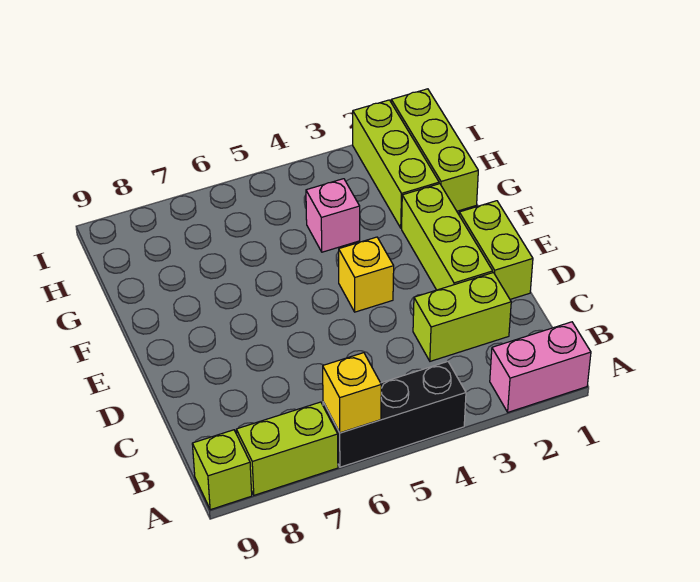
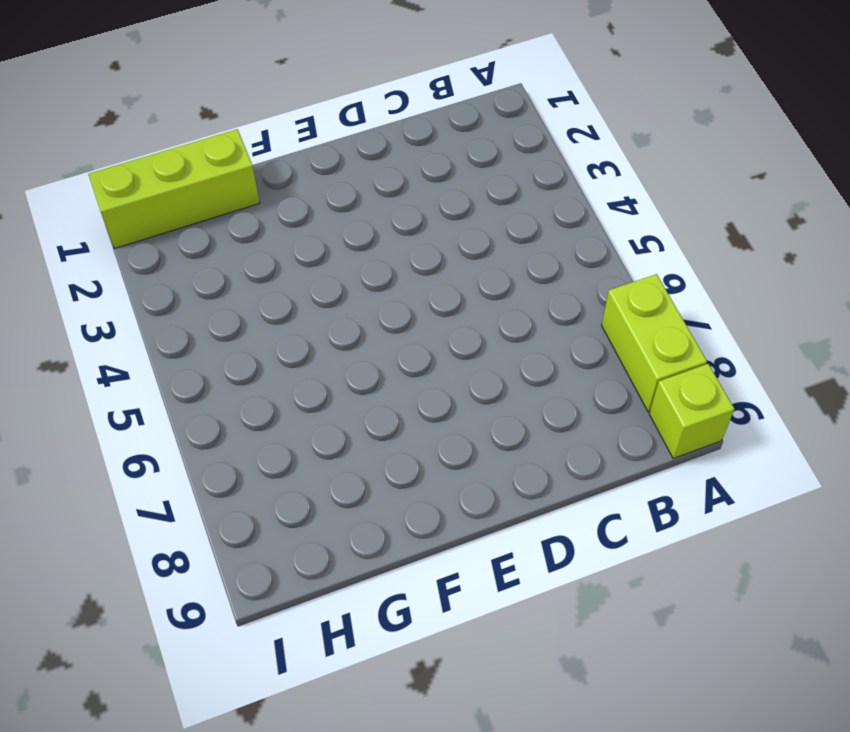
none -> pink 1x2 brick [490,322,591,412]
none -> black 1x3 brick [323,361,466,467]
none -> lime 1x2 brick [413,273,511,361]

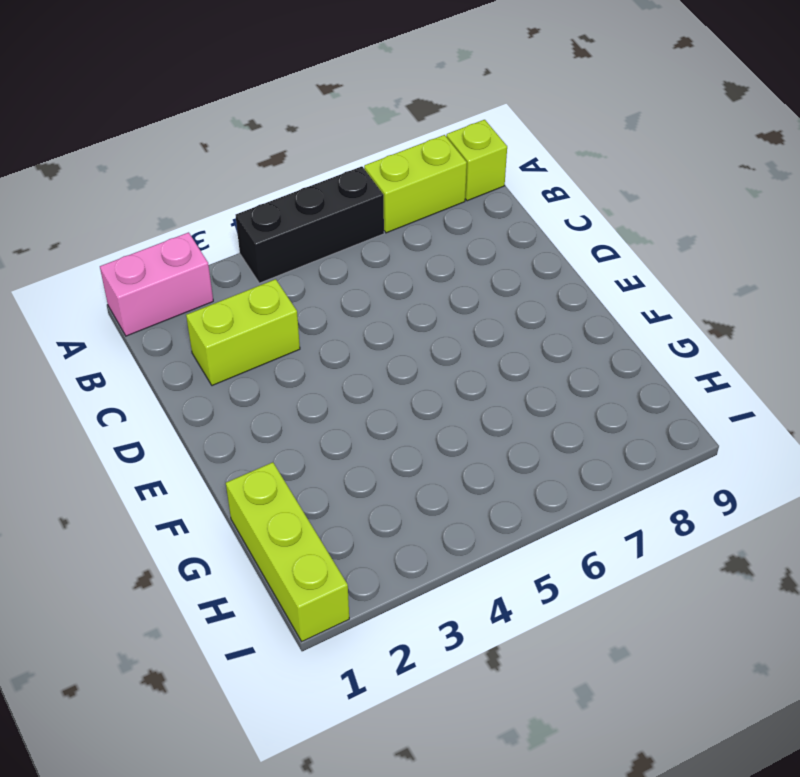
none -> lime 1x2 brick [459,201,533,299]
none -> lime 1x3 brick [402,184,493,290]
none -> yellow 1x1 brick [339,237,394,312]

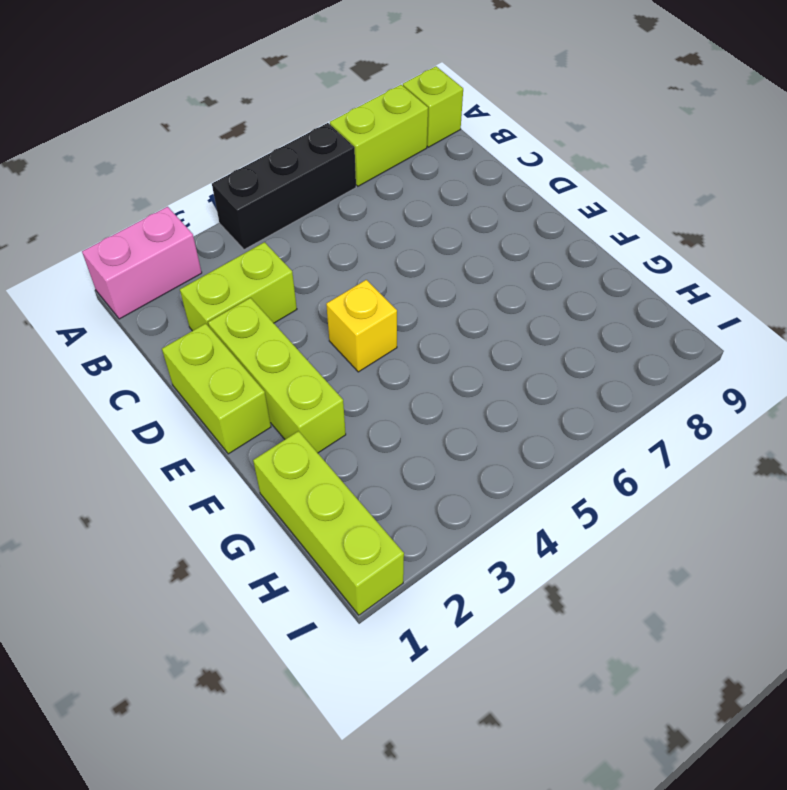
none -> lime 1x3 brick [353,100,439,228]
none -> pink 1x1 brick [306,179,360,252]
none -> yellow 1x1 brick [323,353,381,433]

